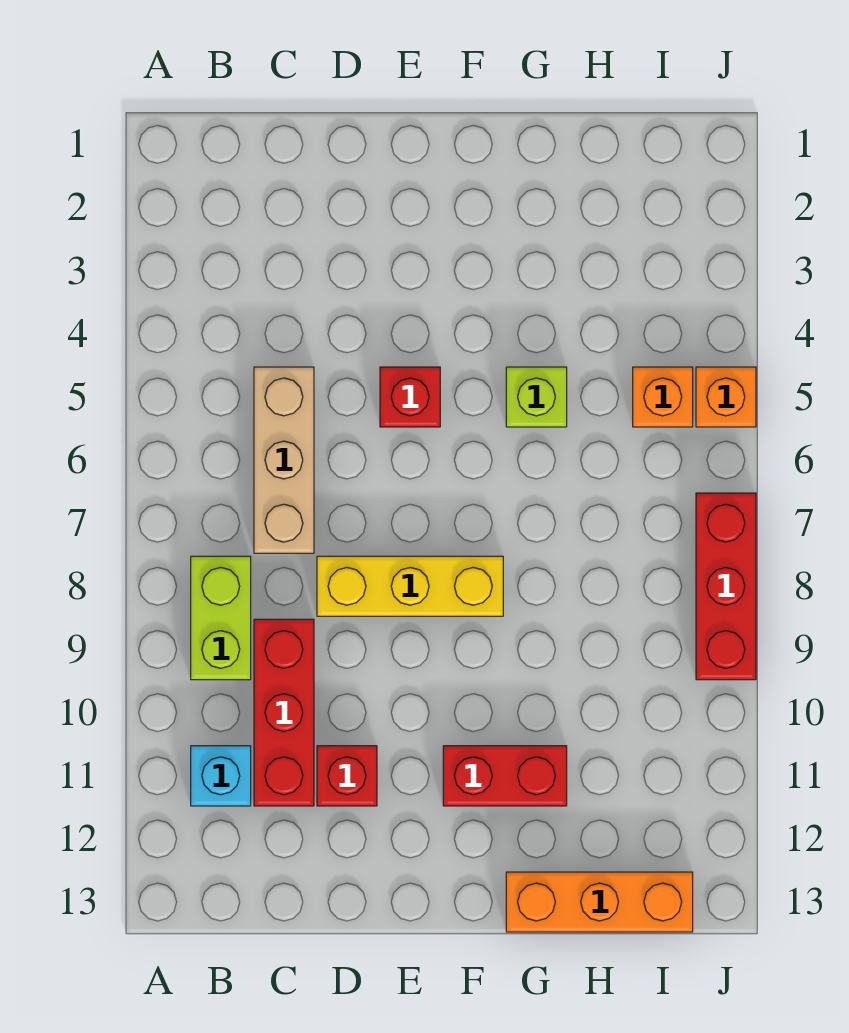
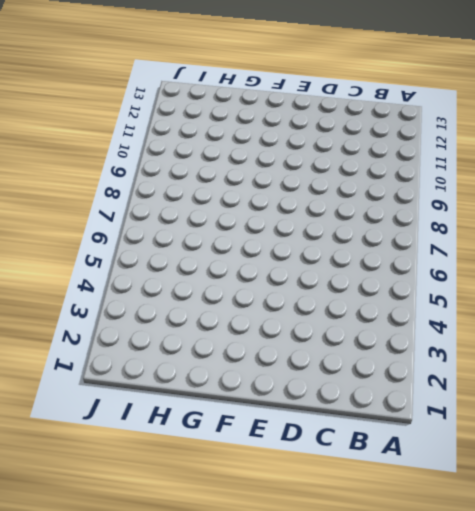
none -> lime 1x2 brick [191,556,251,680]
none -> cyan 1x1 brick [191,746,251,806]
none -> tan 1x3 brick [254,367,314,553]

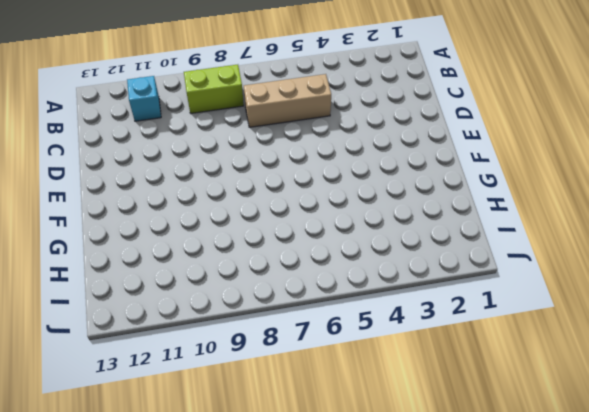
none -> red 1x3 brick [254,619,314,806]
none -> yellow 1x3 brick [317,556,503,616]
none -> red 1x1 brick [317,746,377,806]

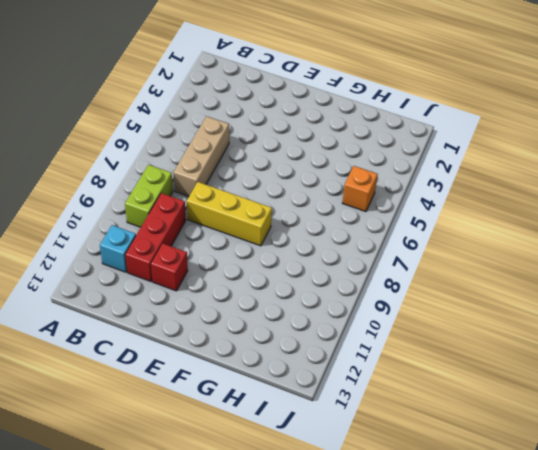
none -> red 1x1 brick [380,367,440,427]
none -> red 1x2 brick [443,746,567,806]
none -> lime 1x1 brick [506,367,567,427]

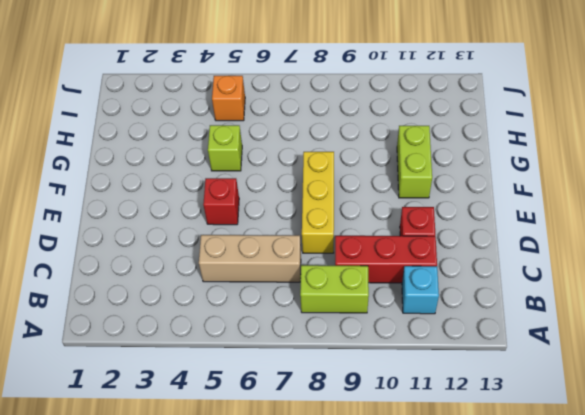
lime 1x2 brick [397,126,432,198] -> red 1x2 brick [443,746,567,806]
none -> orange 1x3 brick [506,872,693,932]
none -> orange 1x1 brick [696,367,756,427]
none -> red 1x3 brick [696,493,756,680]

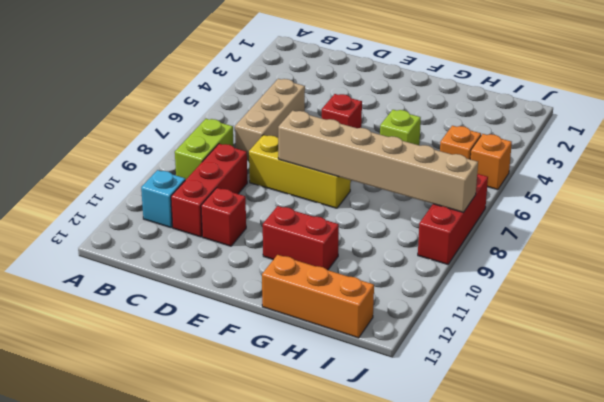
tan 1x6 brick [278,111,478,212] -> none

